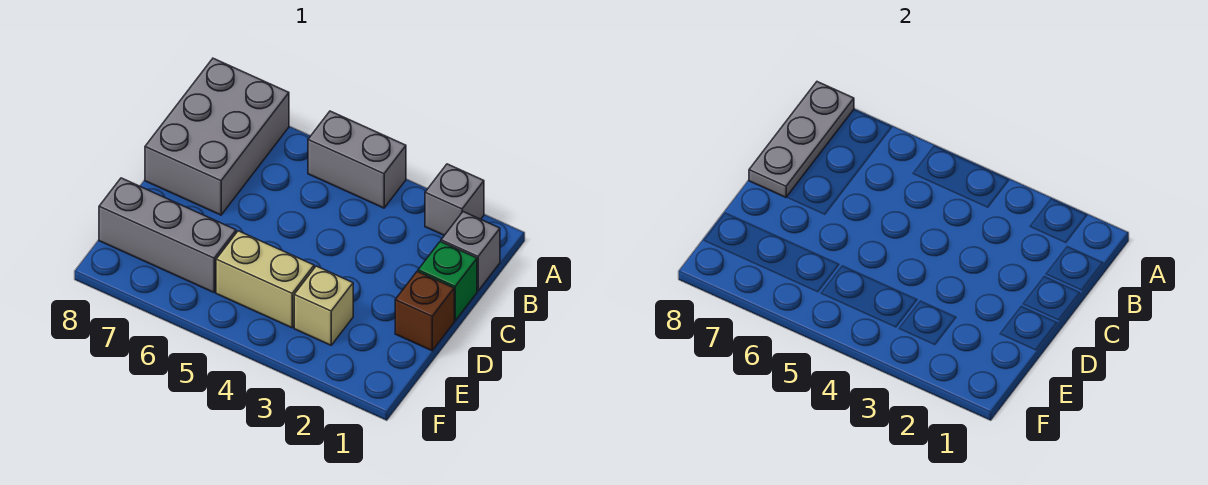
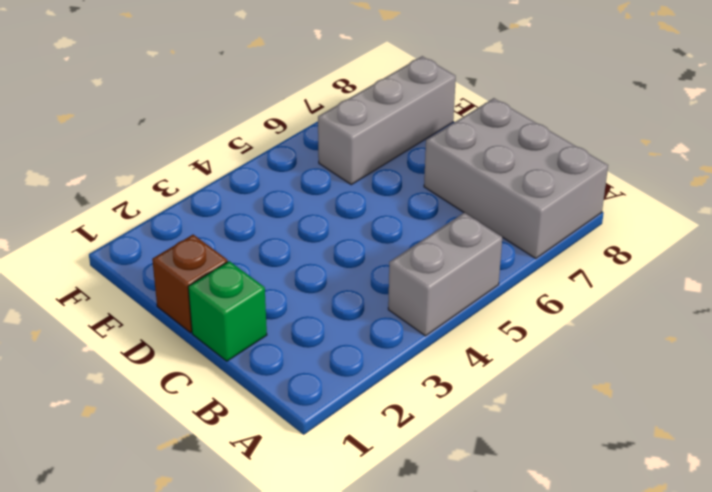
none -> grey 1x1 brick [425,164,484,235]
none -> grey 1x1 brick [441,212,500,291]

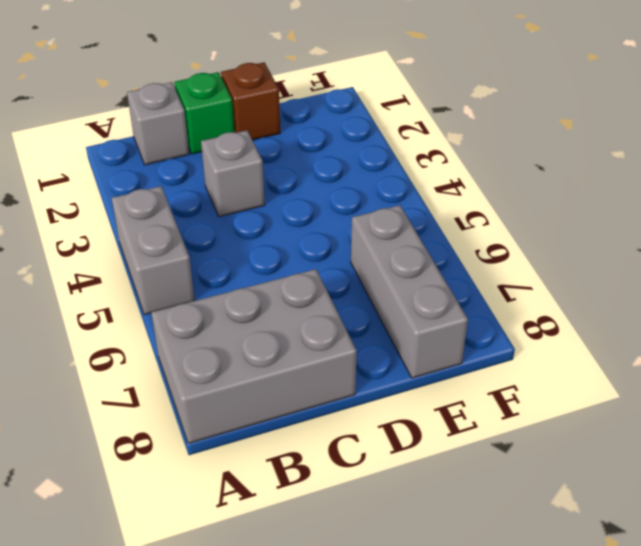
grey 1x1 brick [201,131,265,217] -> grey 1x1 brick moved to [425,164,484,235]
none -> tan 1x1 brick [294,266,353,345]
none -> tan 1x2 brick [216,231,314,328]

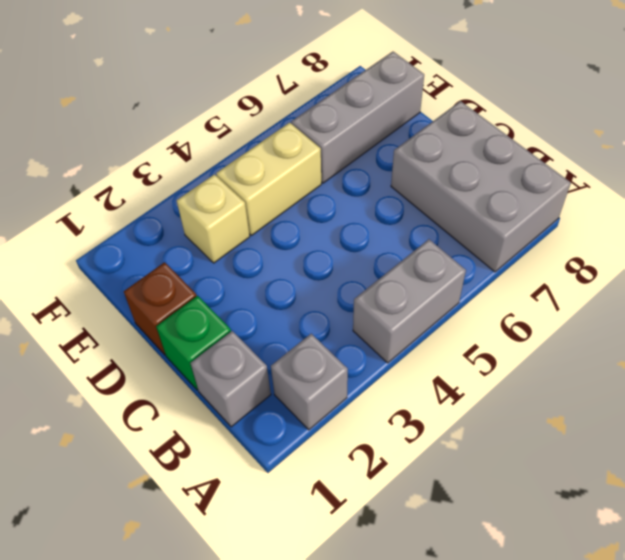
none -> grey 1x3 plate [749,82,854,197]

